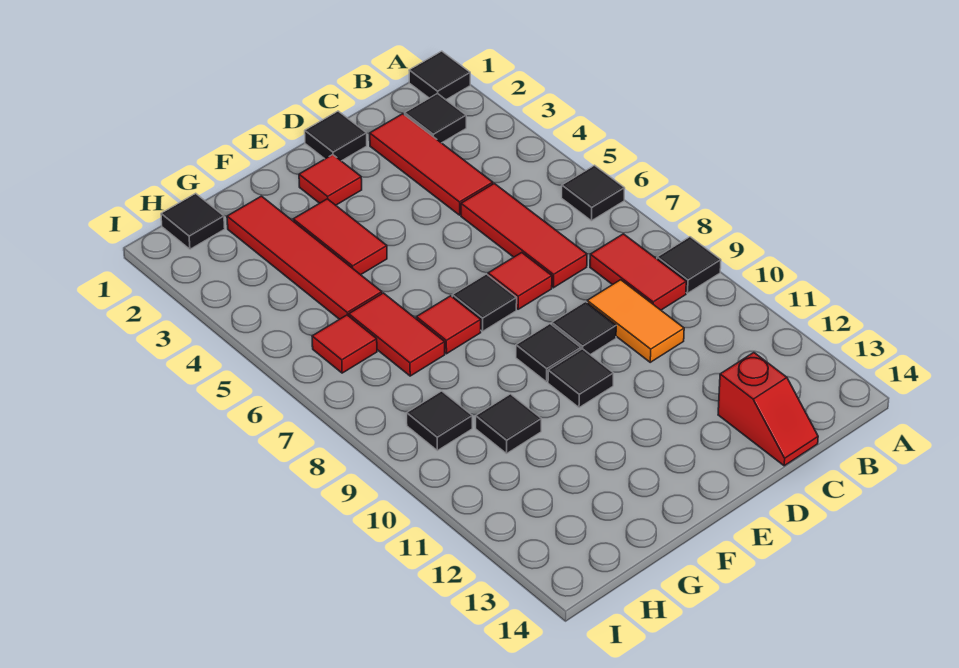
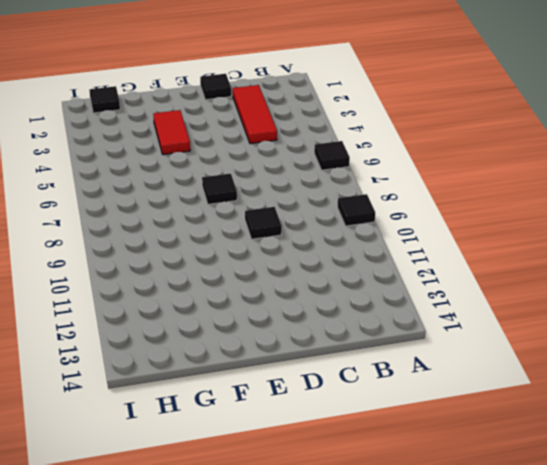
none -> black 1x1 tile [409,51,470,100]
none -> black 1x1 tile [405,93,466,143]
none -> red 1x2 tile [590,234,686,310]

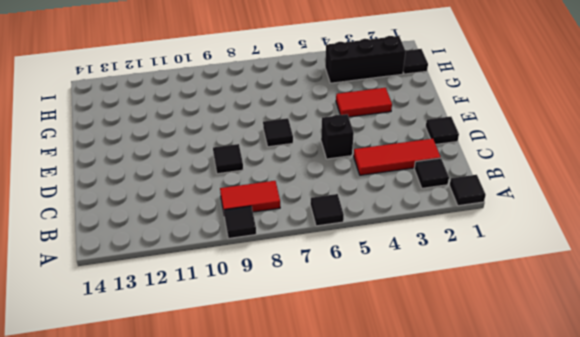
black 1x1 brick [321,114,354,159] -> none
black 1x3 brick [325,36,406,83] -> none
none -> red 1x3 tile [461,183,587,288]
none -> orange 1x2 tile [587,280,684,362]
none -> red 1x2 slope [718,353,818,466]

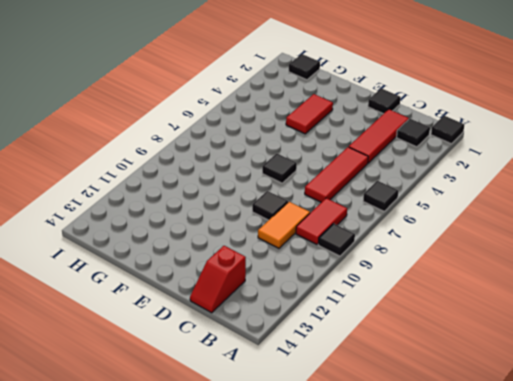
none -> red 1x1 tile [488,253,552,309]
none -> red 1x1 tile [299,155,362,205]
none -> black 1x1 tile [516,324,581,382]

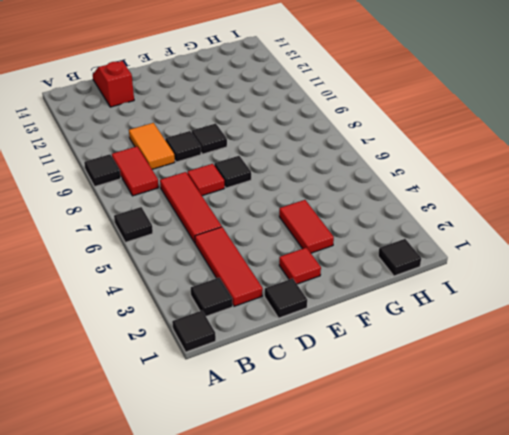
none -> black 1x1 tile [548,349,613,408]
none -> red 1x1 tile [416,296,481,354]
none -> red 1x4 tile [227,196,382,319]

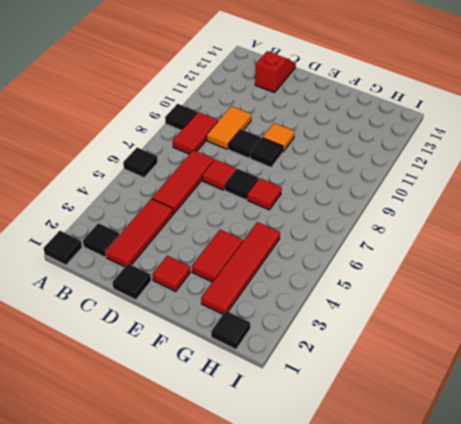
orange 1x1 tile [263,123,295,152] -> black 1x1 tile [548,349,613,408]
none -> red 1x2 tile [349,293,445,376]
none -> black 1x1 tile [476,394,541,454]
none -> red 1x1 tile [312,315,377,373]

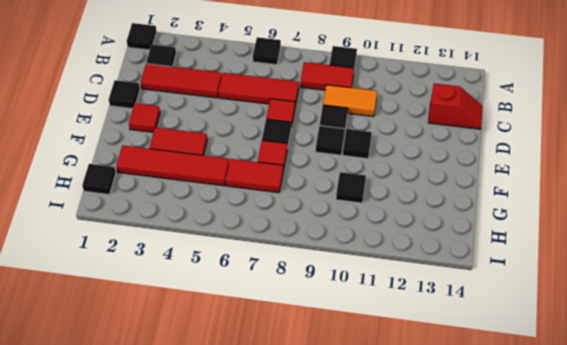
none -> red 1x1 tile [312,315,377,373]
none -> black 1x1 tile [407,391,472,451]

